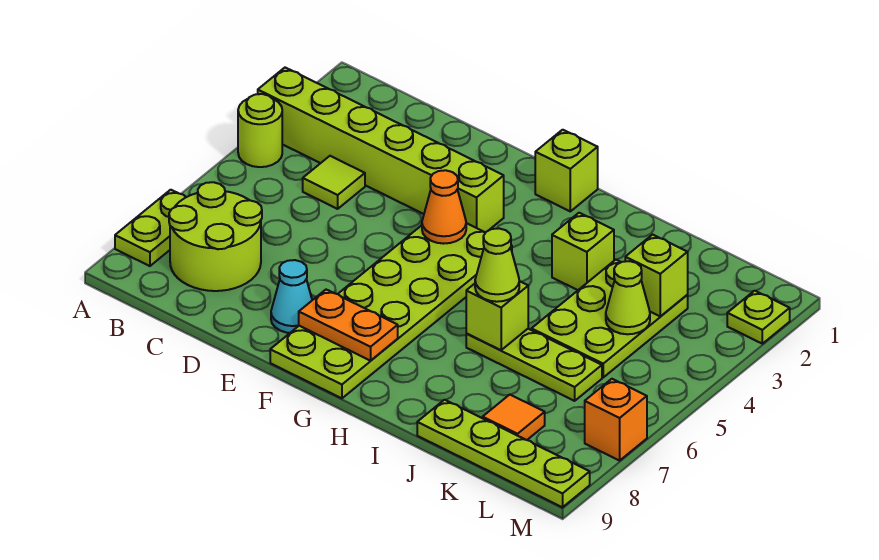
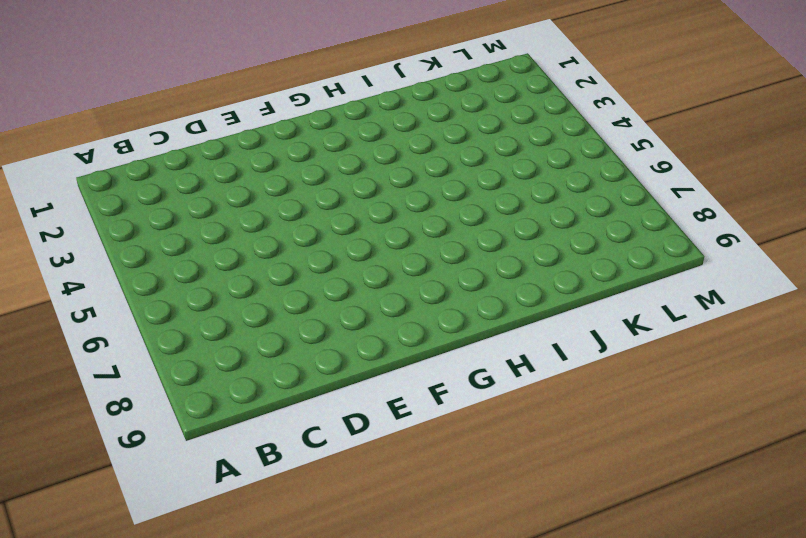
none -> lime 1x6 brick [258,68,504,232]
none -> lime 1x1 round brick [238,94,282,167]
none -> lime 1x2 plate [115,190,186,266]

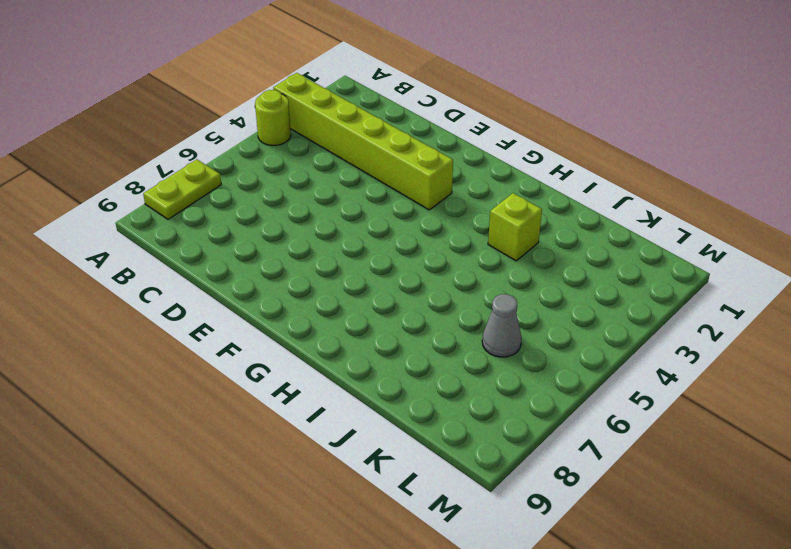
grey 1x1 cone [482,294,522,357] -> lime 1x3 plate [466,329,602,401]
none -> lime 2x2 round brick [169,182,262,291]
none -> lime 1x1 tile [303,156,365,209]
none -> cyan 1x1 cone [271,260,312,333]

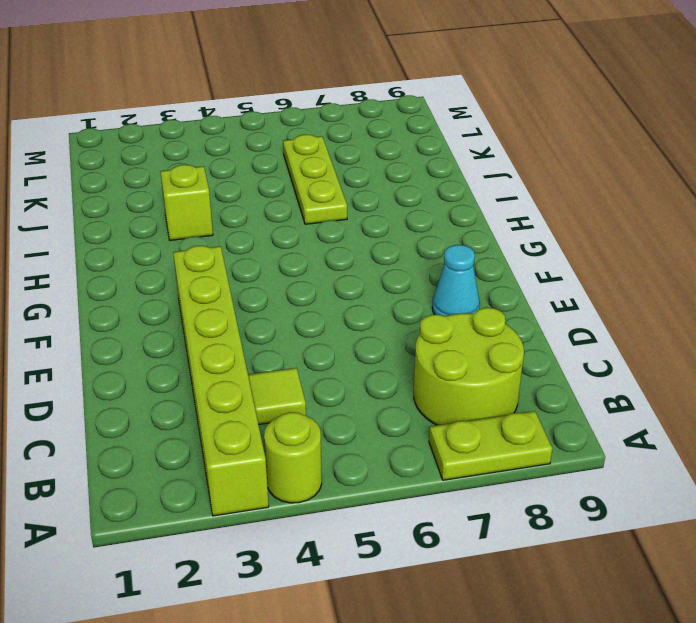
none -> lime 2x6 plate [270,223,512,398]
none -> lime 1x1 brick [535,130,598,211]
none -> lime 2x3 plate [532,260,688,377]

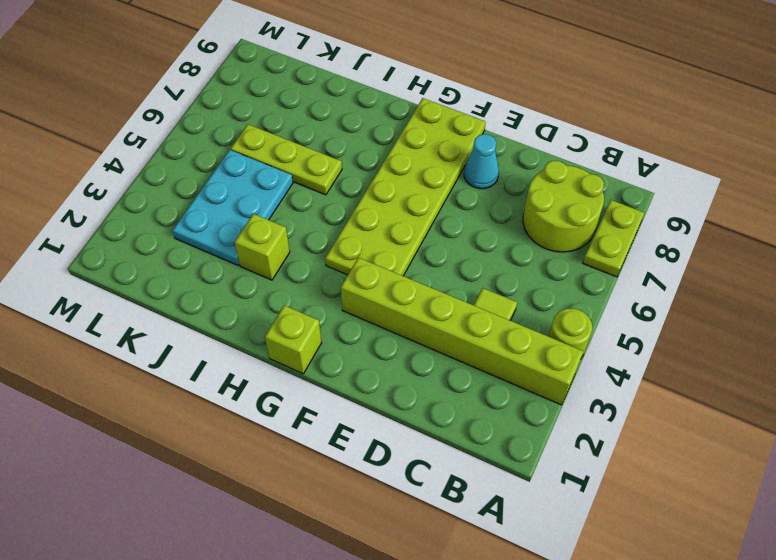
cyan 2x3 plate [172,150,293,266] -> lime 2x3 plate [532,260,688,377]
none -> lime 1x4 plate [417,400,590,507]
none -> orange 1x1 tile [483,395,545,440]
none -> lime 1x1 plate [727,291,790,344]

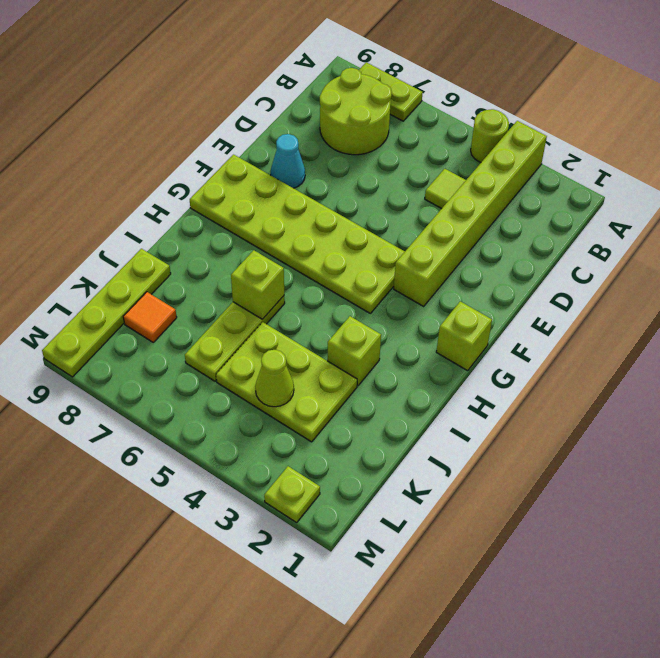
none -> orange 1x1 brick [585,379,647,461]
none -> orange 1x1 cone [422,170,466,244]
none -> orange 1x2 plate [299,290,398,361]

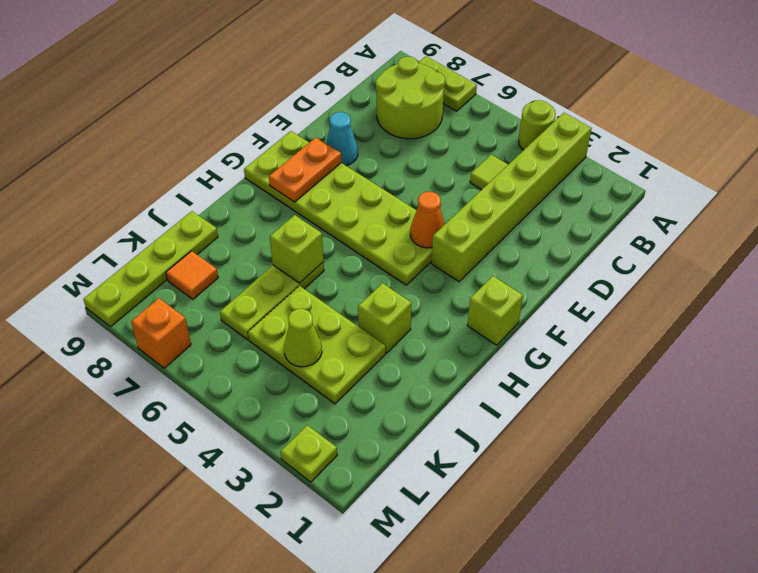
none -> lime 1x1 brick [625,235,688,317]
none -> lime 1x1 cone [475,229,519,302]

